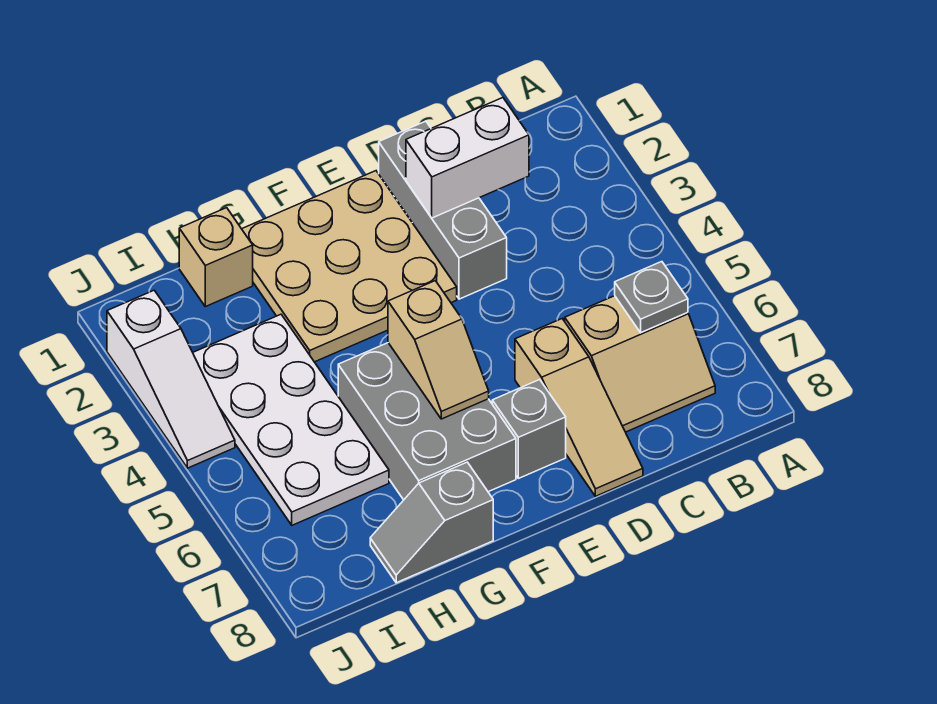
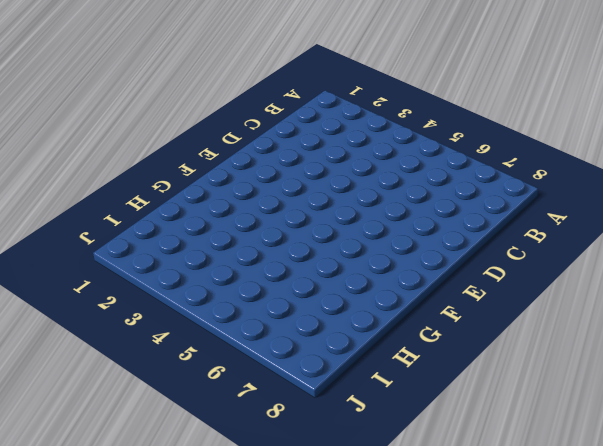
none -> tan 2x2 slope [565,296,715,432]
none -> grey 1x3 brick [379,121,507,299]
none -> tan 1x3 slope [515,319,643,496]

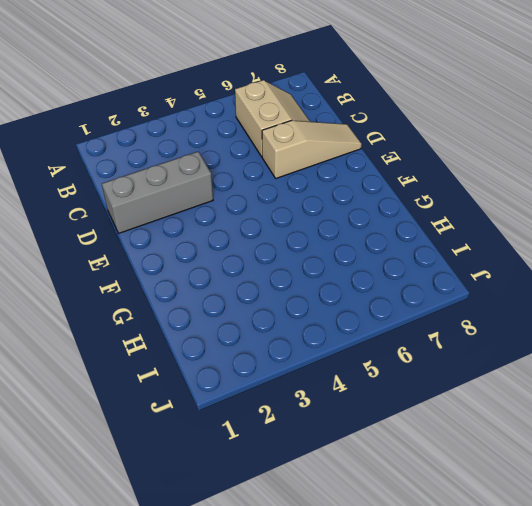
none -> tan 3x3 plate [242,171,457,362]
none -> grey 1x1 brick [492,380,566,479]
none -> grey 2x3 brick [338,343,516,500]

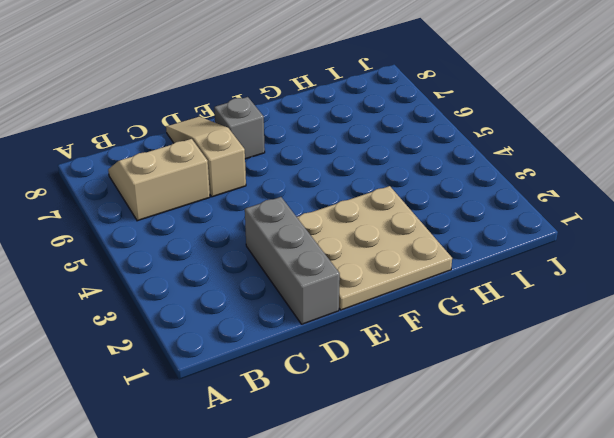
none -> grey 2x3 brick [338,343,516,500]
none -> grey 1x2 slope [370,462,493,583]
none -> tan 1x1 brick [179,208,253,307]

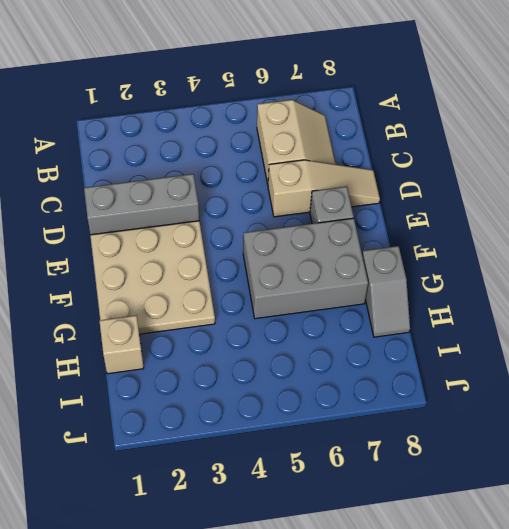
none -> white 2x4 plate [193,314,389,525]
none -> white 1x3 slope [107,290,235,468]
none -> grey 1x1 plate [615,262,688,333]

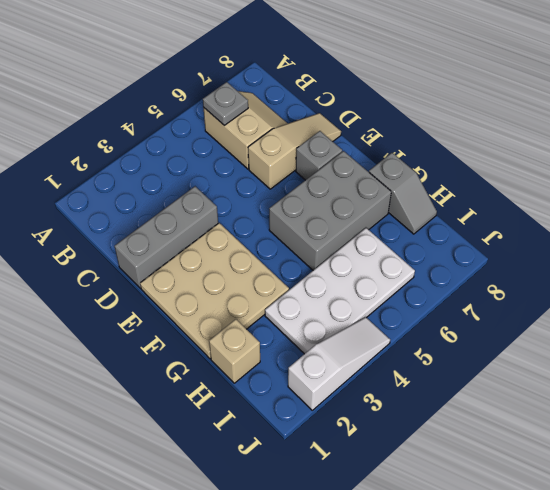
none -> white 1x2 brick [406,98,529,218]
none -> tan 1x2 slope [388,281,489,419]

